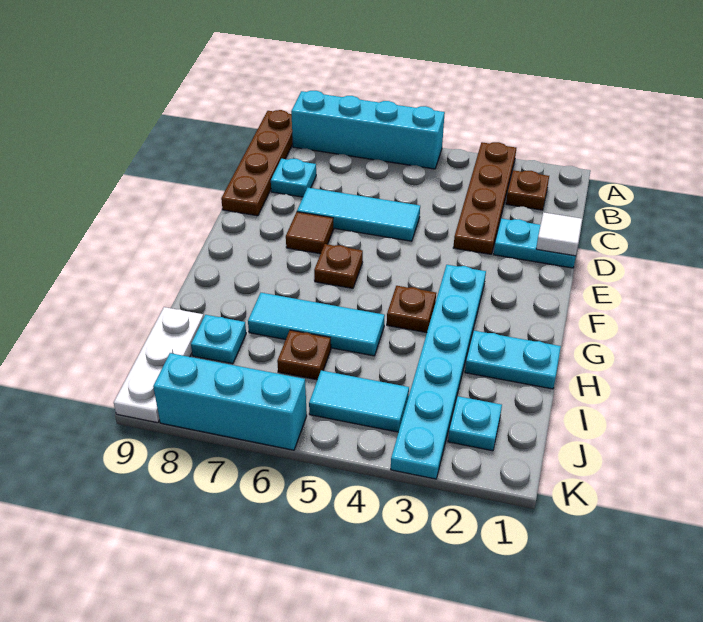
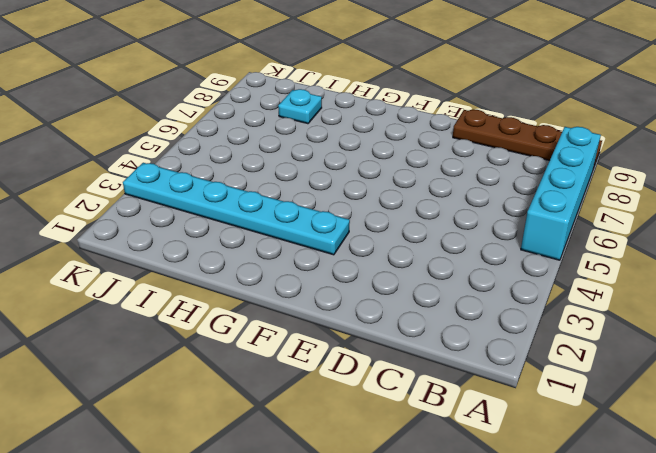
none -> brown 1x4 plate [453,142,516,254]
none -> brown 1x1 plate [506,170,549,210]
none -> cyan 1x1 plate [271,159,316,197]

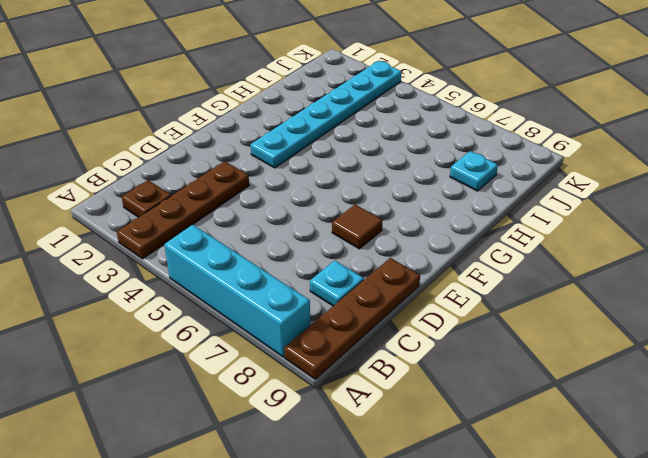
none -> cyan 1x2 plate [494,218,576,268]
none -> cyan 1x3 tile [297,188,420,241]
none -> brown 1x1 plate [314,244,363,288]

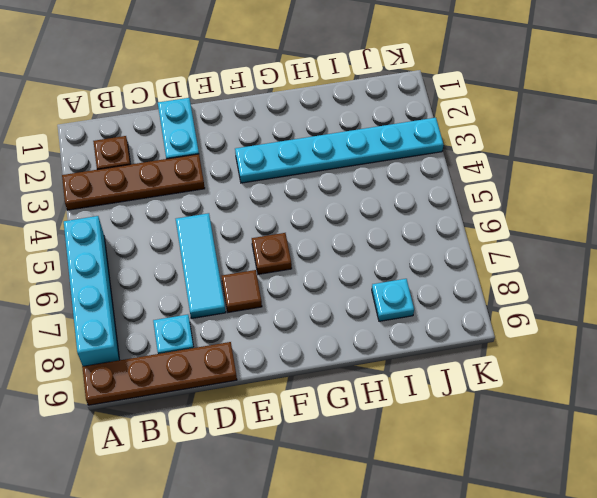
none -> brown 1x1 plate [387,286,436,333]
none -> cyan 1x2 plate [465,331,561,389]
none -> cyan 1x3 tile [248,293,385,356]

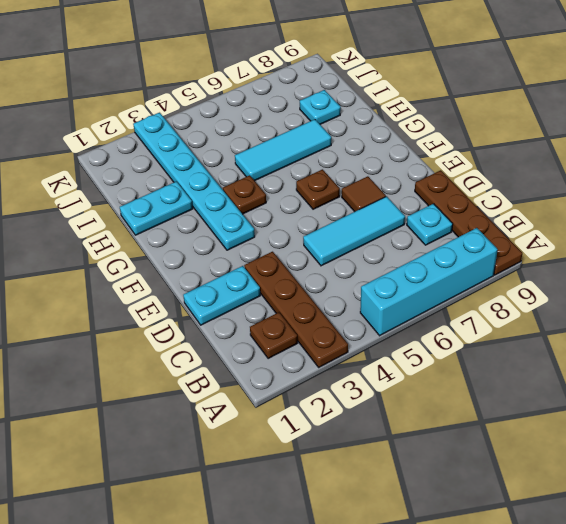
none -> brown 1x1 plate [277,330,331,380]
none -> white 1x3 plate [114,307,204,423]
none -> cyan 1x1 plate [448,396,502,451]

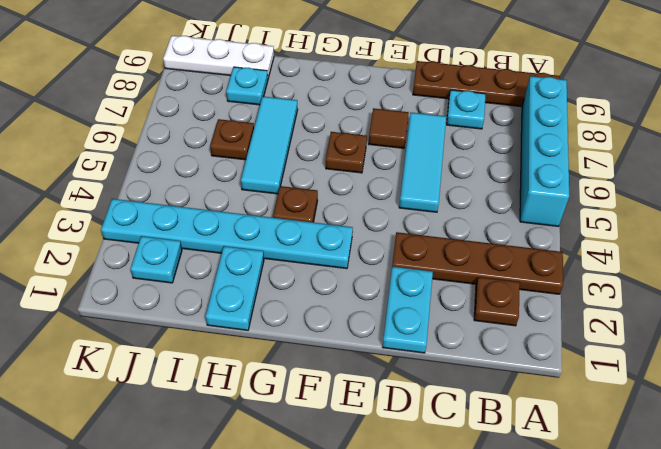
none -> cyan 1x2 tile [309,370,409,432]
none -> cyan 1x3 brick [153,353,307,450]
none -> white 1x1 tile [536,212,582,256]

